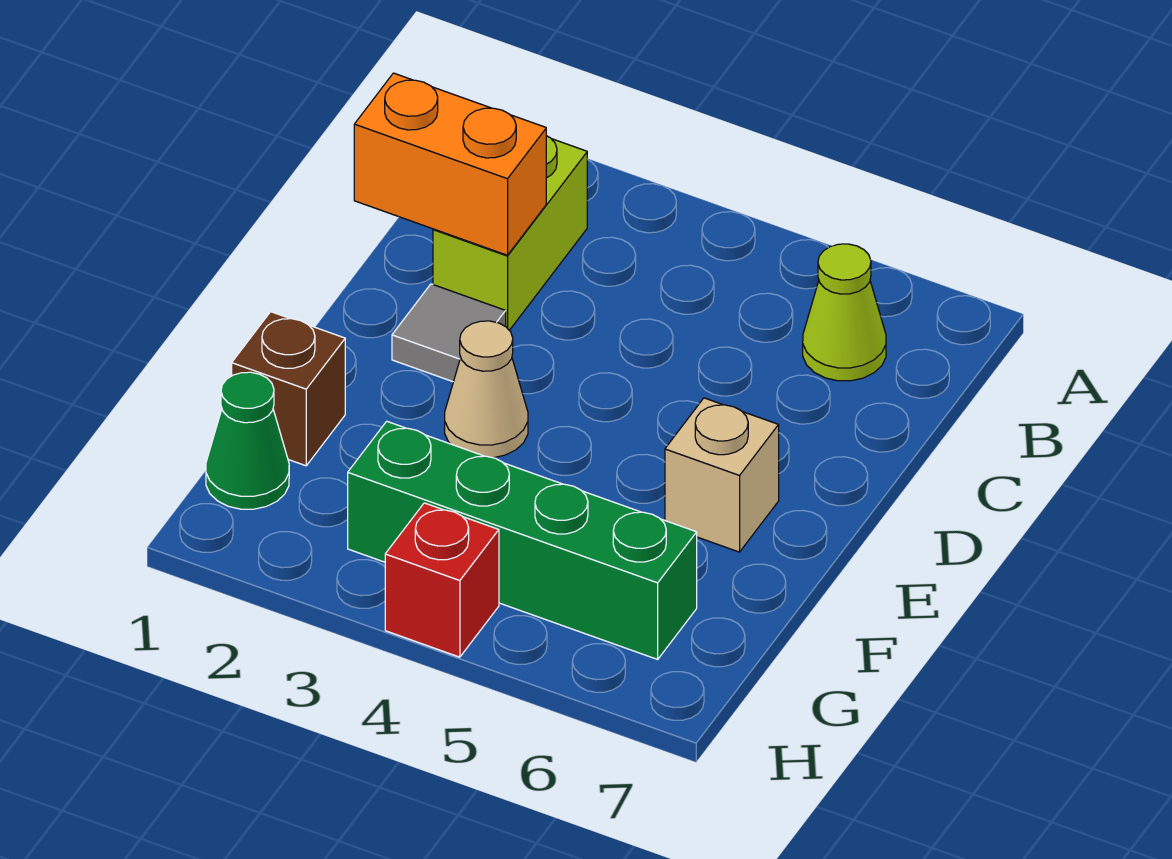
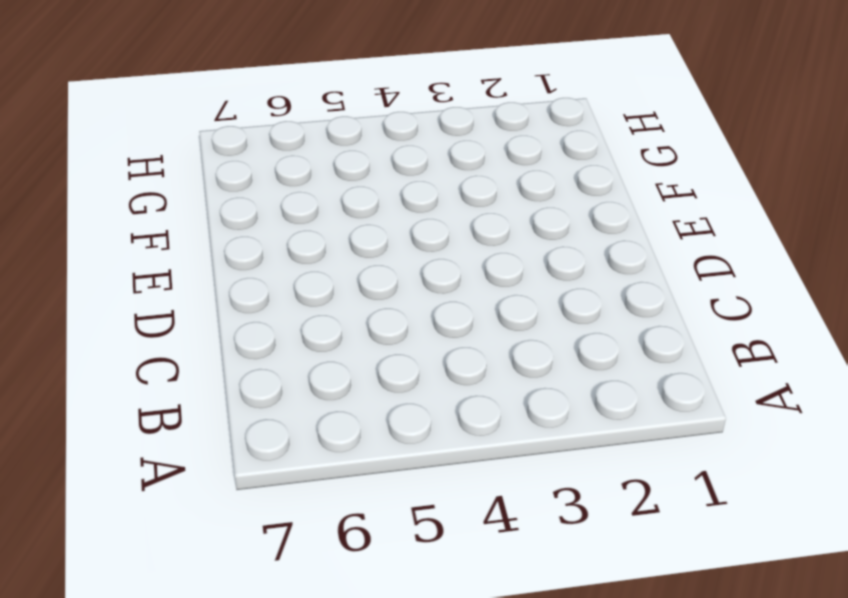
none -> lime 1x2 brick [433,136,587,330]
none -> lime 1x1 cone [803,244,886,381]

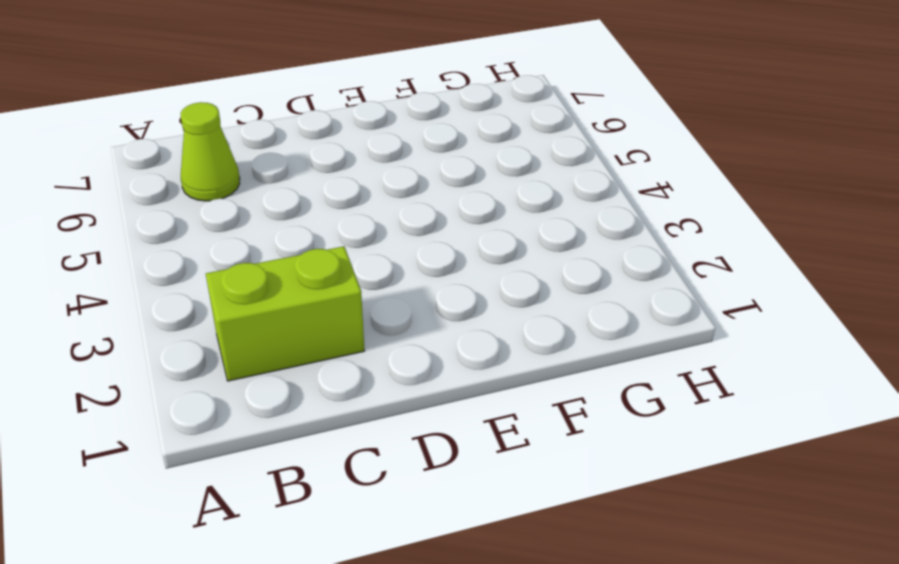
none -> grey 1x1 tile [392,284,506,382]
none -> tan 1x1 cone [445,321,528,458]

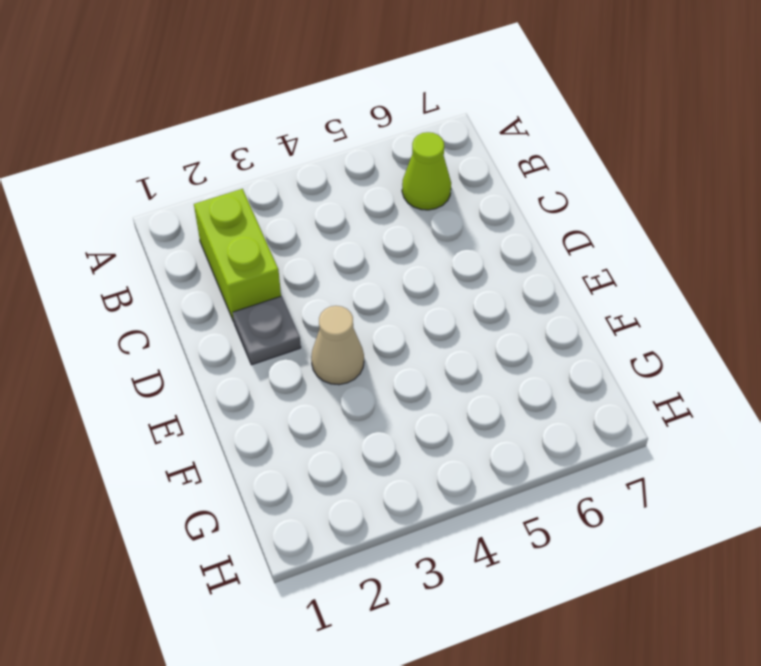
grey 1x1 plate [233,296,301,365] -> grey 1x1 tile [392,284,506,382]
none -> tan 1x1 brick [665,398,779,552]
none -> brown 1x1 brick [232,312,345,466]

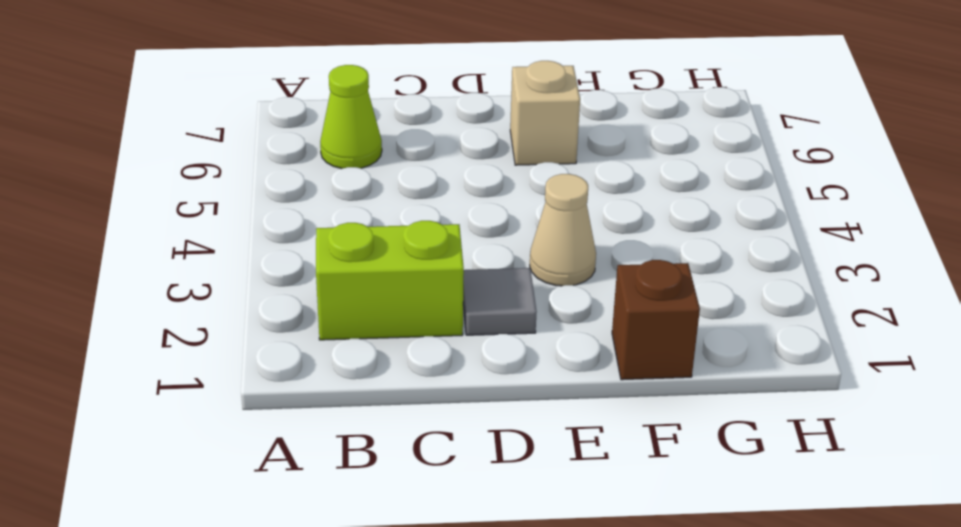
none -> green 1x1 cone [206,372,289,509]
none -> green 1x4 brick [348,421,697,659]

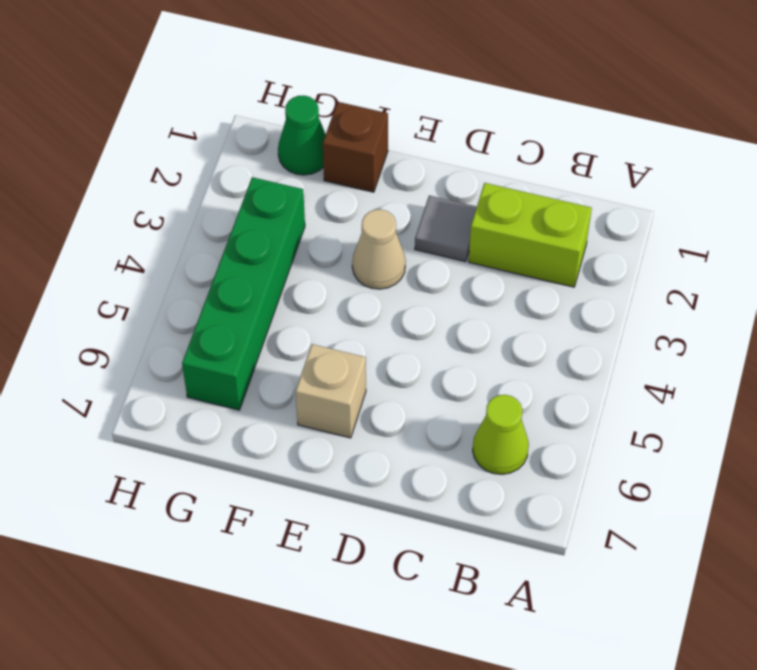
none -> red 1x1 brick [385,503,499,657]
none -> orange 1x2 brick [354,73,546,255]

